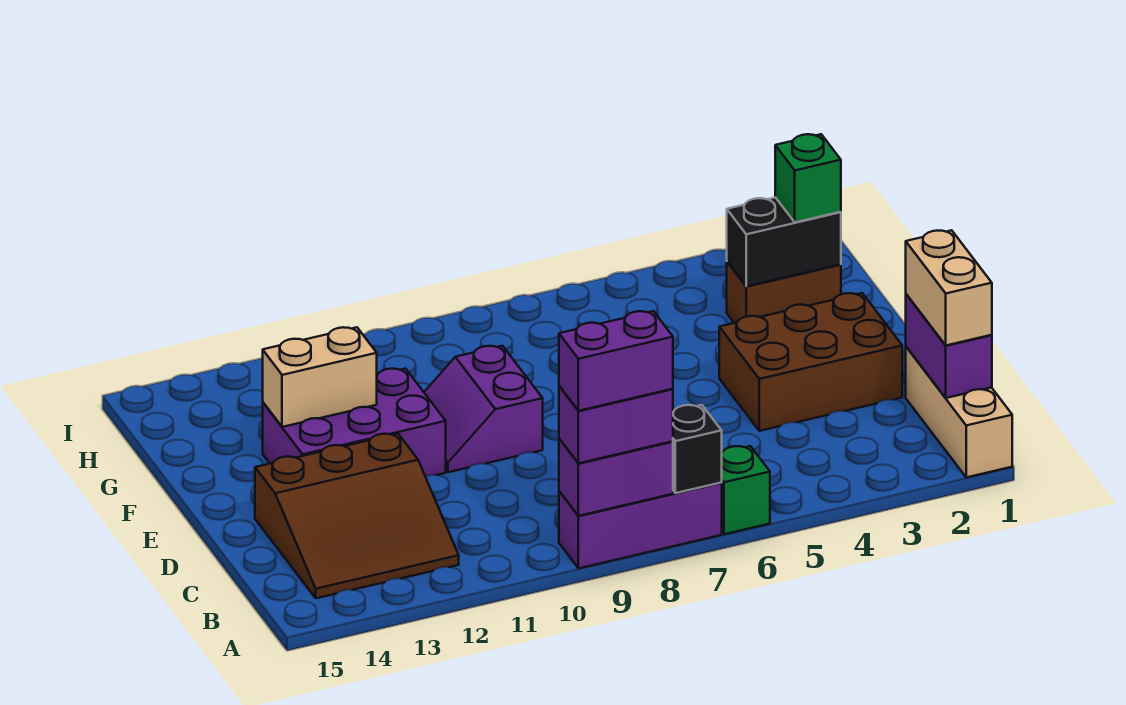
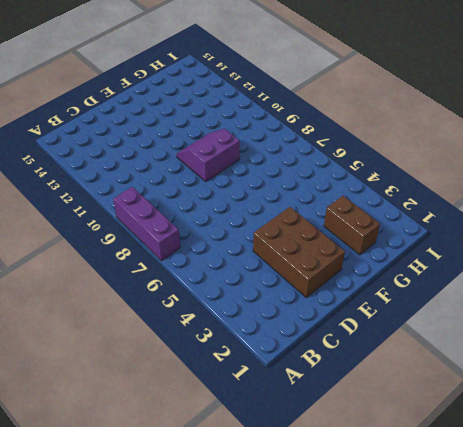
none -> tan 1x3 brick [906,347,1012,477]
none -> green 1x1 brick [721,446,770,534]
none -> brown 3x3 slope [255,434,459,598]

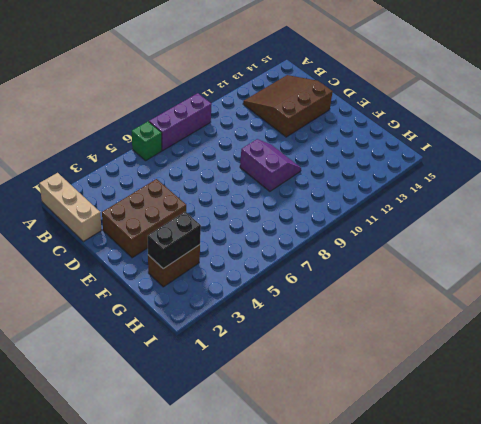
none -> purple 2x3 brick [263,369,446,476]
none -> black 1x1 brick [673,405,722,493]
none -> purple 1x2 brick [559,439,673,516]

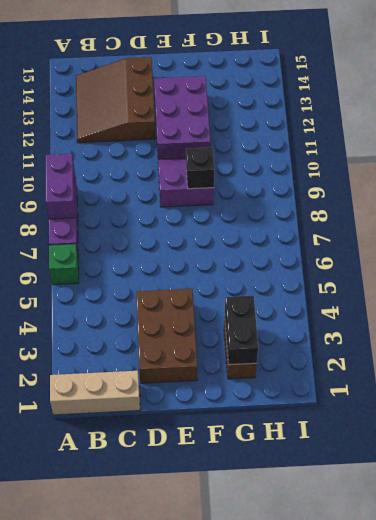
black 1x1 brick [186,147,215,189] -> black 1x1 brick moved to [673,405,722,493]
none -> purple 1x2 brick [906,294,992,398]
none -> tan 1x2 brick [263,327,377,427]
none -> purple 1x2 brick [559,386,673,463]

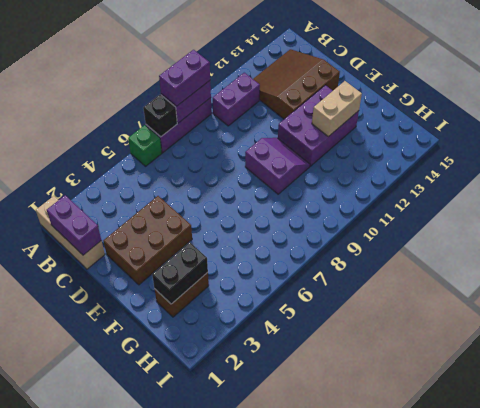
purple 1x2 brick [213,73,260,126] -> purple 1x2 brick moved to [559,311,673,411]
none -> tan 1x2 brick [906,230,992,345]
none -> green 1x1 brick [775,134,841,222]

